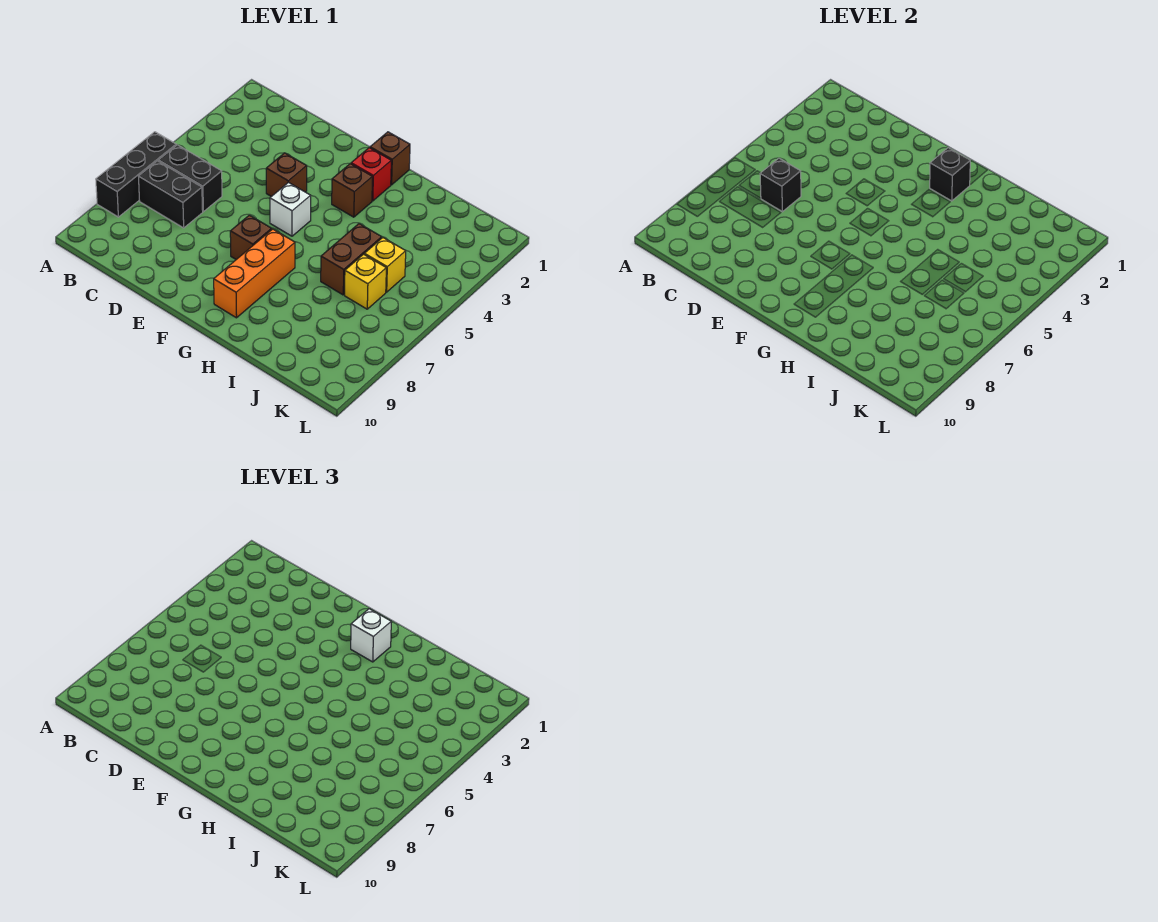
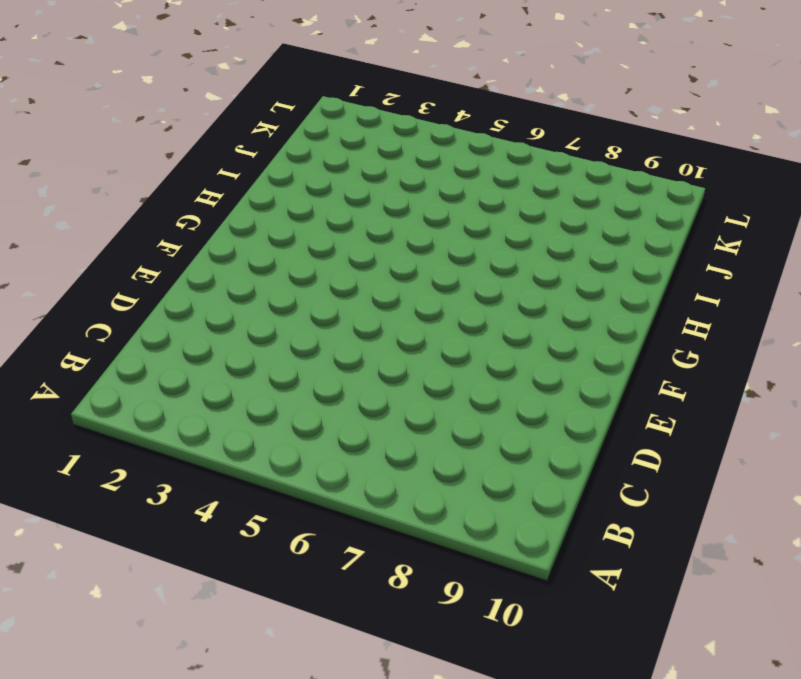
none -> black 1x3 brick [96,132,176,217]
none -> black 1x2 brick [158,145,222,212]
none -> black 1x2 brick [139,161,203,228]

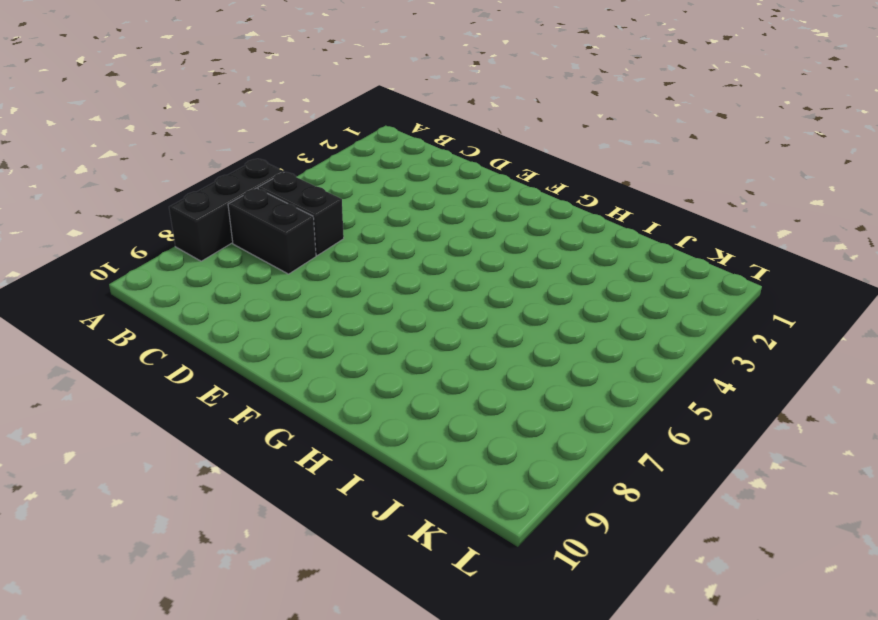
none -> brown 1x1 brick [266,153,307,197]
none -> white 1x1 brick [270,182,311,236]
none -> brown 1x1 brick [230,215,272,259]

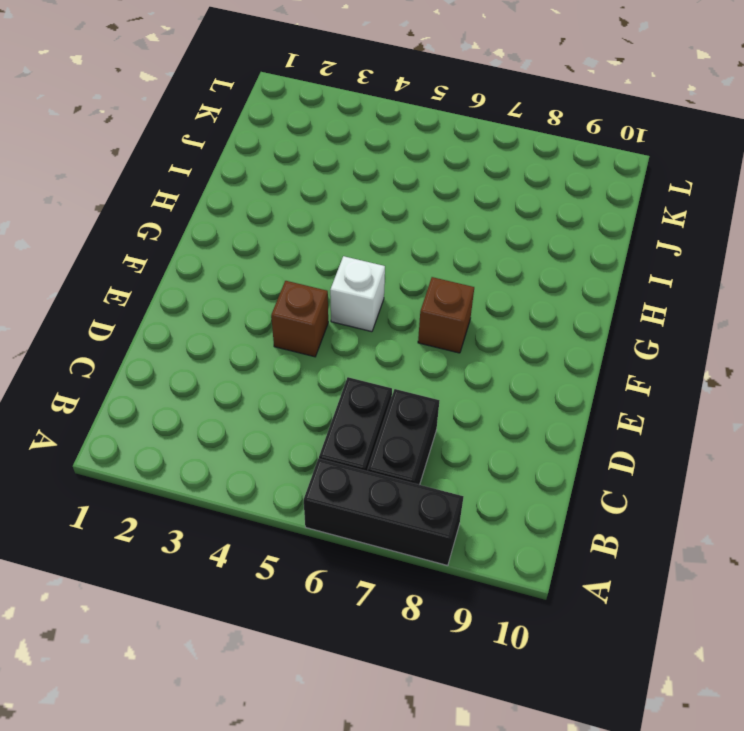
none -> brown 1x1 brick [370,132,410,185]
none -> red 1x1 brick [351,148,391,201]
none -> brown 1x1 brick [332,164,372,217]

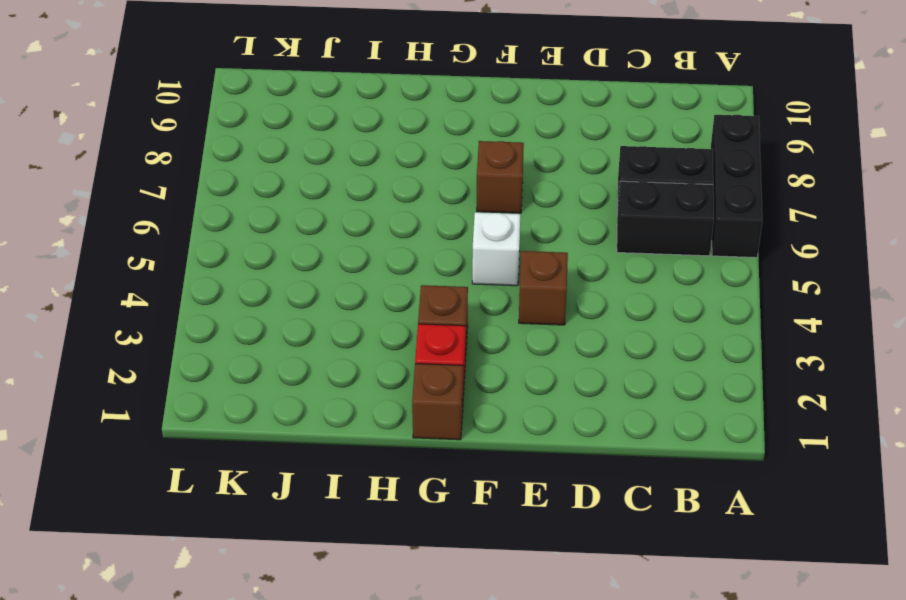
none -> orange 1x3 brick [214,229,295,318]
none -> brown 1x2 brick [321,224,382,295]
none -> yellow 1x1 brick [364,238,406,292]

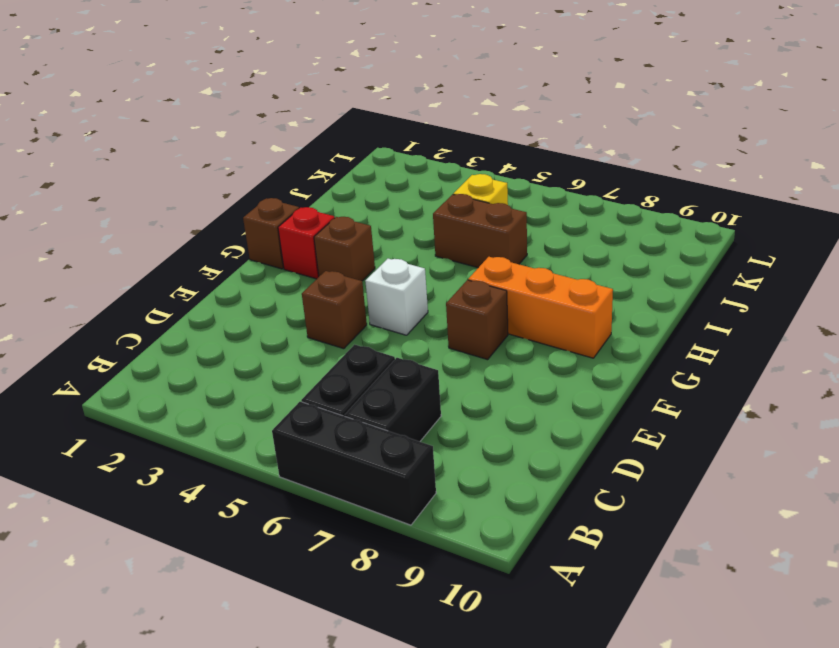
none -> yellow 1x1 brick [345,254,386,309]
none -> black 1x1 brick [760,158,801,212]
none -> black 1x1 brick [930,148,970,201]

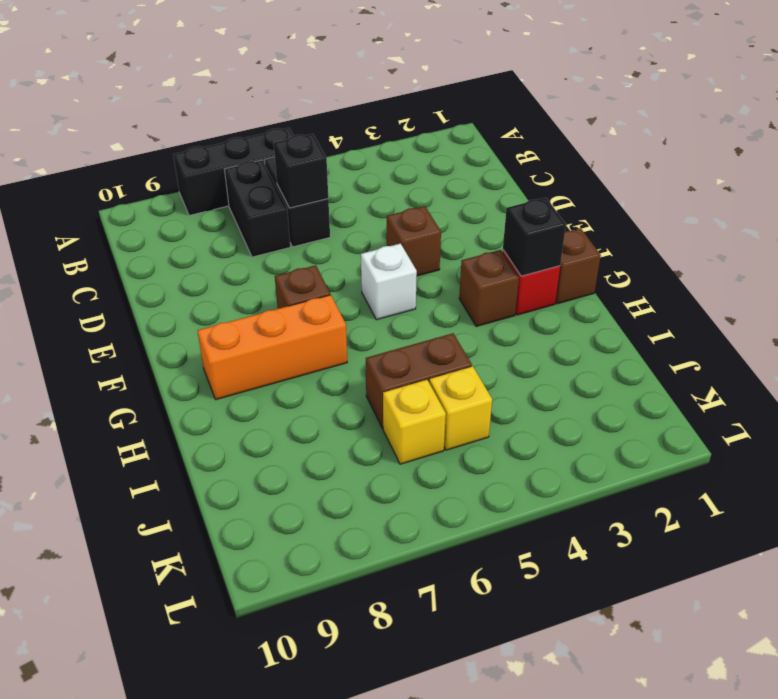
none -> white 1x1 brick [351,609,391,662]

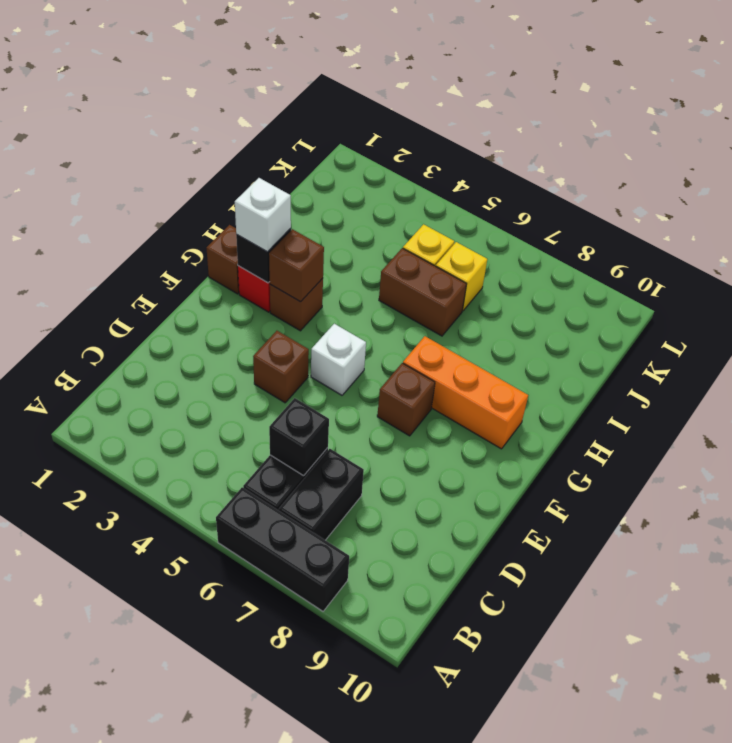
brown 1x1 brick [269,229,324,302] -> none

